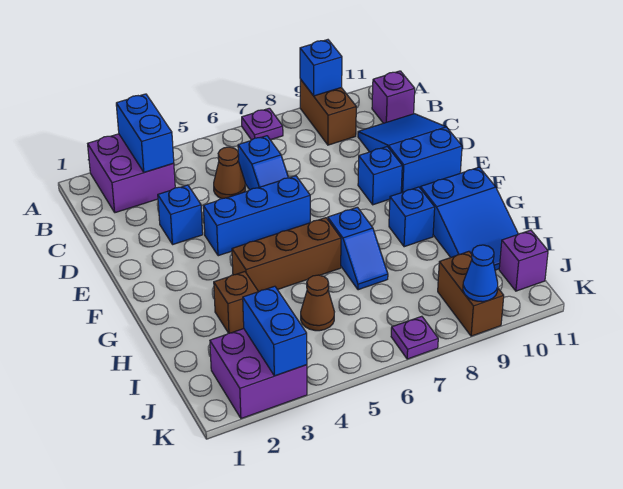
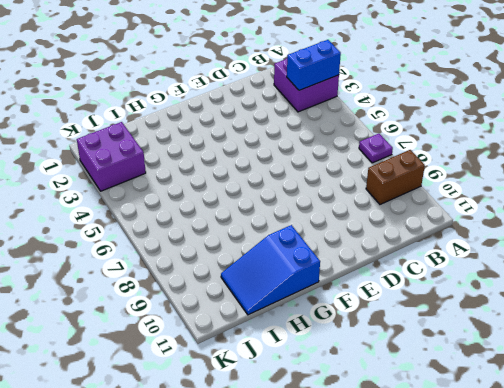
none -> purple 1x1 brick [372,71,415,123]
none -> brown 1x1 cone [214,147,245,199]
none -> blue 1x2 slope [238,136,288,190]

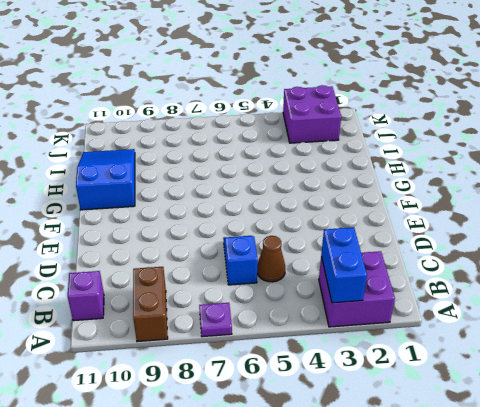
none -> blue 2x3 slope [358,114,462,193]
none -> blue 1x1 brick [158,185,203,245]
none -> blue 1x3 brick [203,176,310,256]

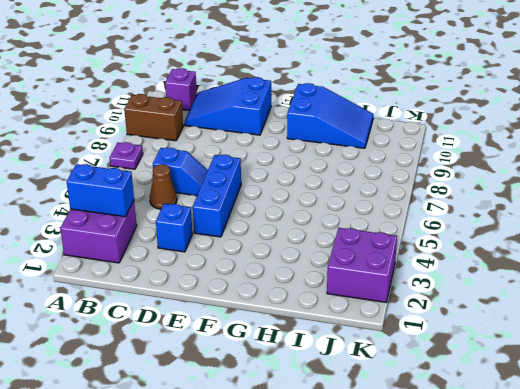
none -> blue 1x1 brick [358,147,402,205]
none -> brown 1x3 brick [232,218,341,292]
none -> blue 1x2 slope [328,207,388,290]

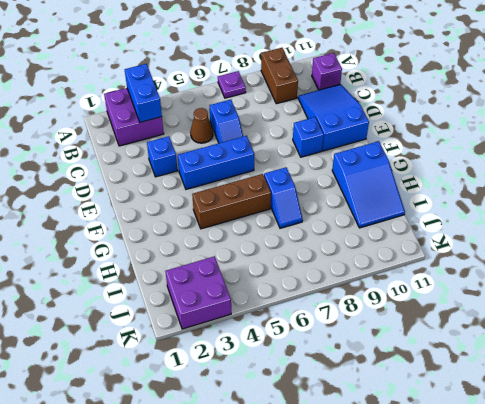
none -> blue 1x1 brick [389,187,435,247]
none -> brown 1x1 brick [214,272,258,333]
none -> brown 1x1 cone [301,275,334,331]

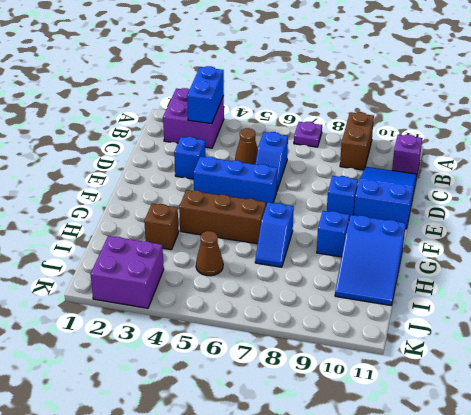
none -> brown 1x2 brick [438,251,504,336]
none -> purple 1x1 brick [499,230,548,291]
none -> purple 1x1 plate [391,316,438,359]

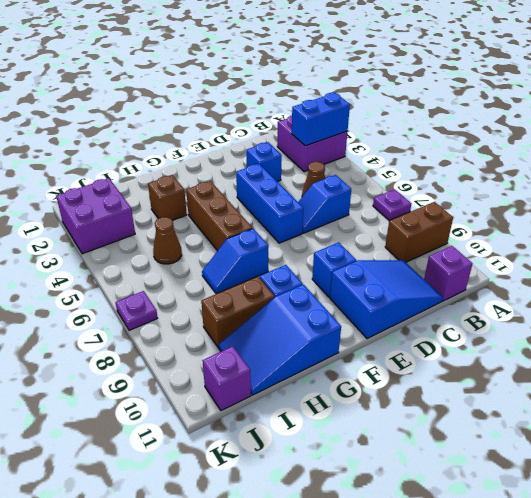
brown 1x2 brick [201,277,275,348] -> brown 1x2 brick moved to [438,251,504,336]
none -> blue 1x1 brick [300,40,342,96]
none -> blue 1x2 brick [243,286,307,376]
none -> blue 1x1 cone [463,245,498,302]

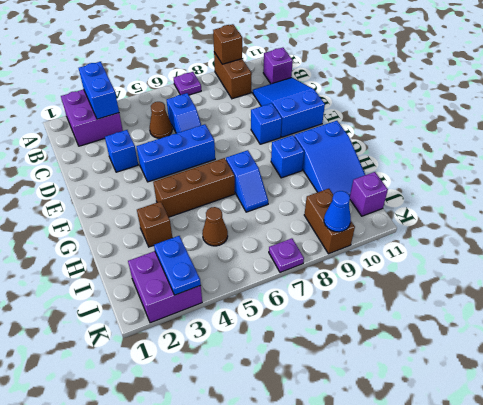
brown 1x1 brick [213,24,242,64] -> blue 1x1 brick [300,40,342,96]
blue 1x2 plate [154,236,201,295] -> blue 1x2 brick [243,286,307,376]

